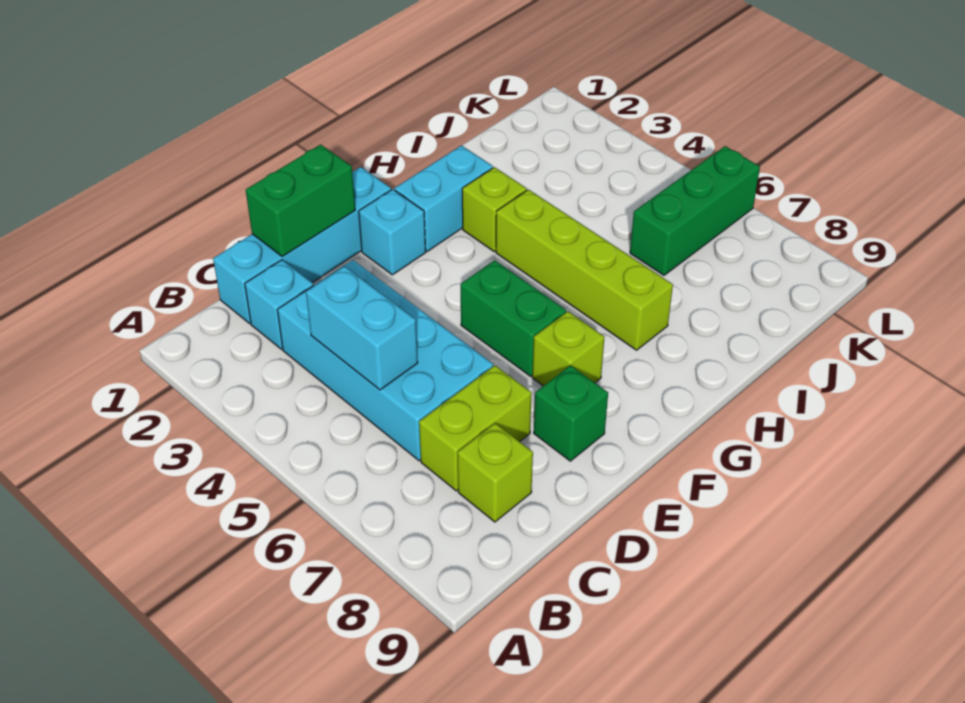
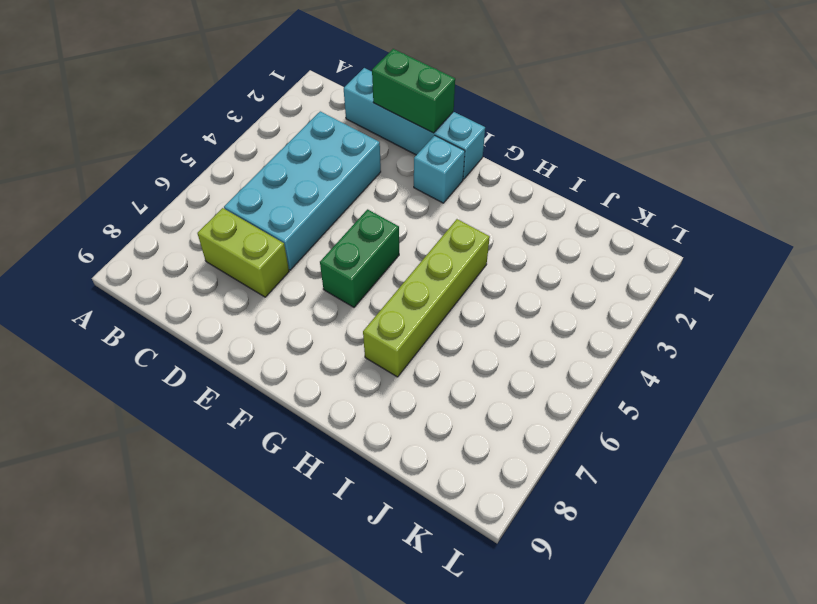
none -> cyan 1x1 brick [245,260,313,349]
none -> lime 1x1 brick [457,423,533,522]
none -> green 1x1 brick [534,365,608,461]

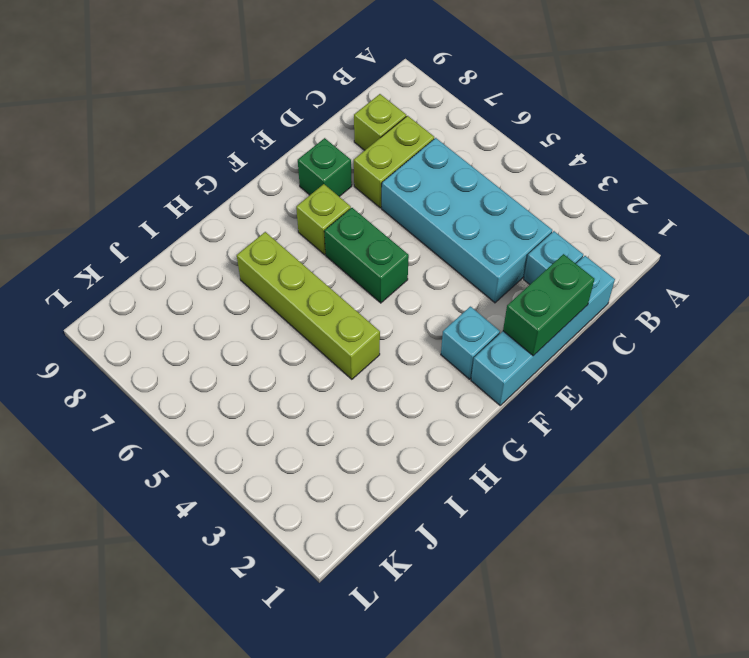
none -> cyan 1x2 brick [394,145,493,251]
none -> lime 1x1 brick [462,167,527,251]
none -> green 1x3 brick [630,146,760,275]

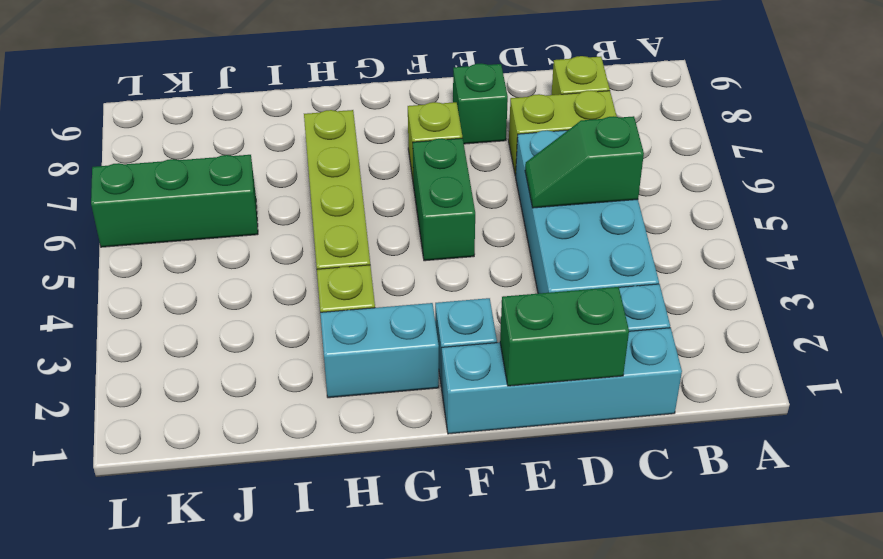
green 1x2 slope [525,116,644,208] -> cyan 1x2 brick [306,266,418,390]

